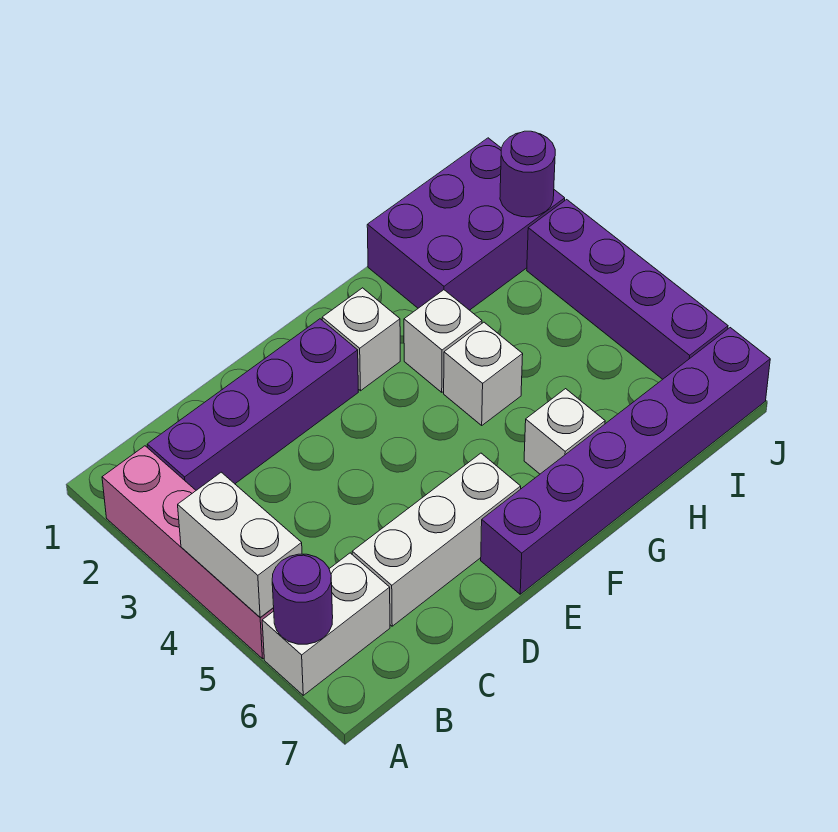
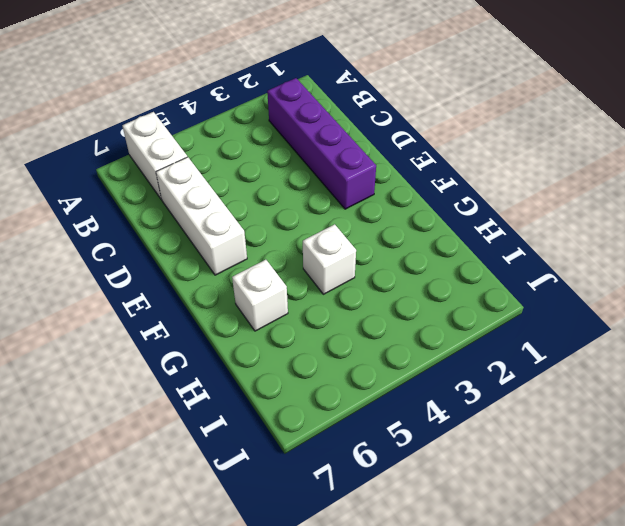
none -> pink 1x4 brick [102,446,274,659]
none -> purple 1x6 brick [481,328,770,594]
none -> white 1x1 brick [322,288,400,391]

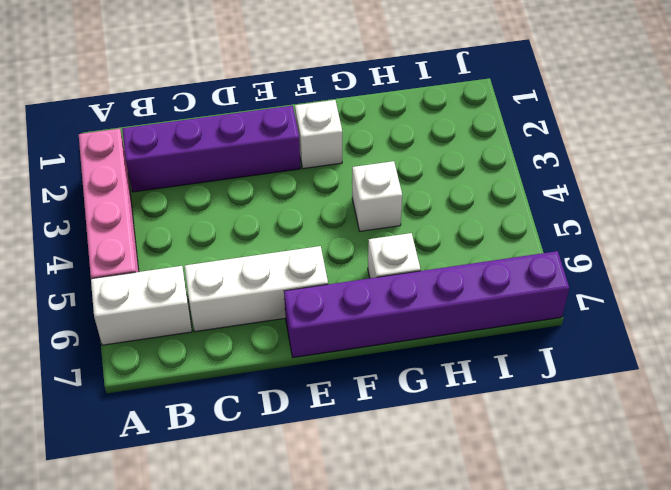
none -> white 1x1 brick [404,290,482,392]
none -> purple 2x3 brick [367,138,565,310]
none -> purple 1x4 brick [527,200,728,379]

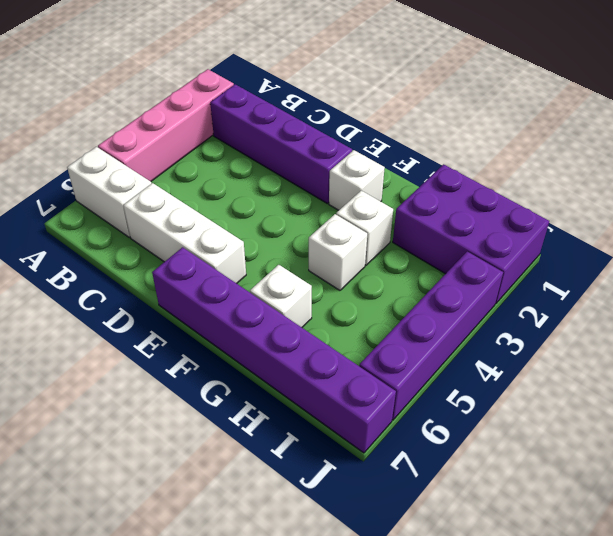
none -> white 1x2 brick [178,472,302,617]
none -> purple 1x1 round brick [272,554,333,644]
none -> purple 1x1 round brick [500,131,555,217]

